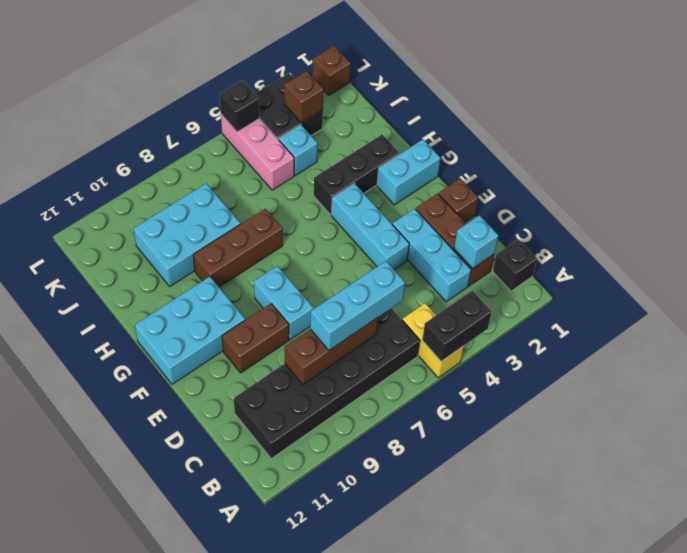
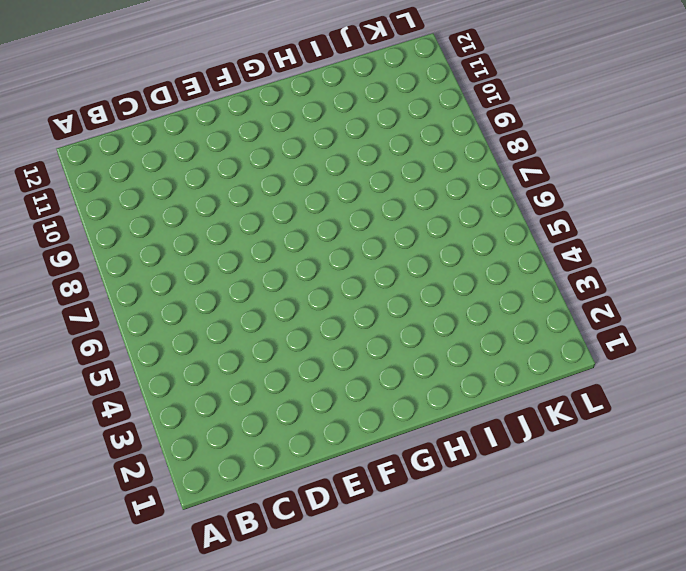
none -> yellow 1x2 brick [402,303,464,378]
none -> black 1x1 brick [493,239,537,291]
none -> black 2x6 brick [234,308,420,459]

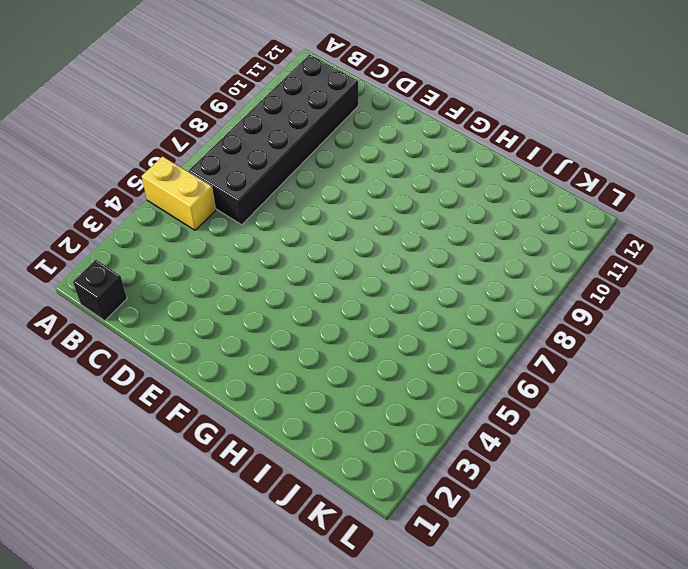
none -> brown 1x3 brick [416,193,494,286]
none -> cyan 1x3 brick [392,209,471,302]
none -> brown 1x1 brick [439,178,478,222]

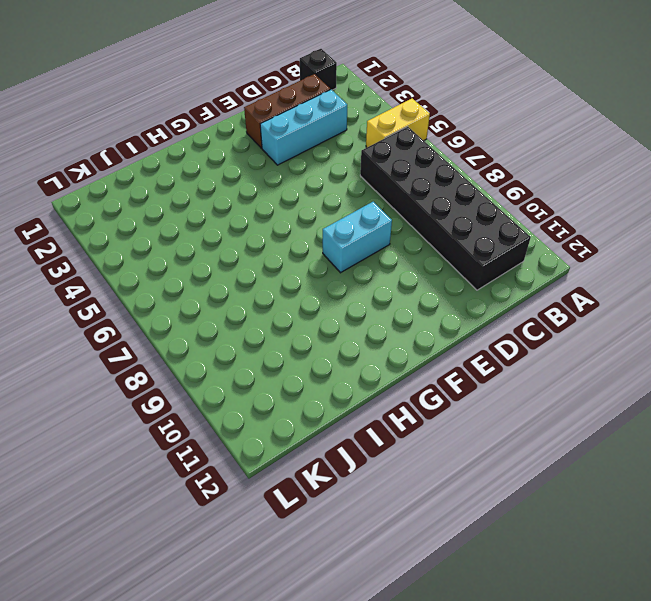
none -> brown 1x1 brick [439,178,478,222]
none -> cyan 1x3 brick [331,183,409,270]
none -> brown 1x2 brick [222,304,289,373]

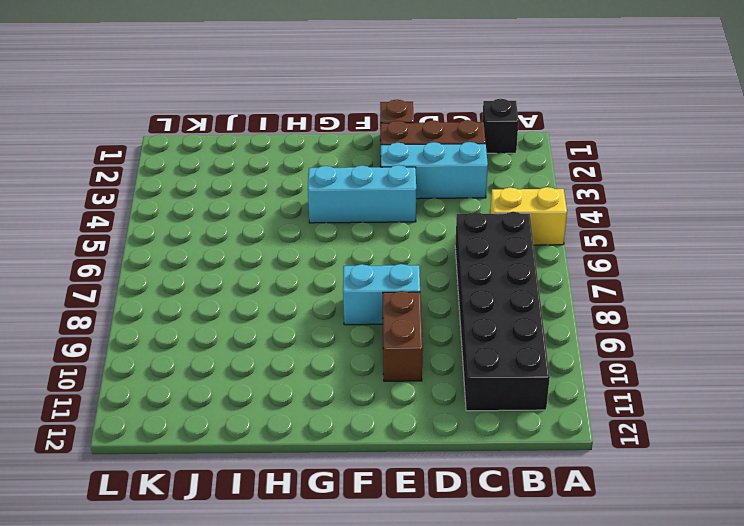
none -> cyan 2x3 brick [135,277,245,384]
none -> cyan 1x2 brick [377,139,441,205]
none -> black 1x3 brick [314,135,400,215]

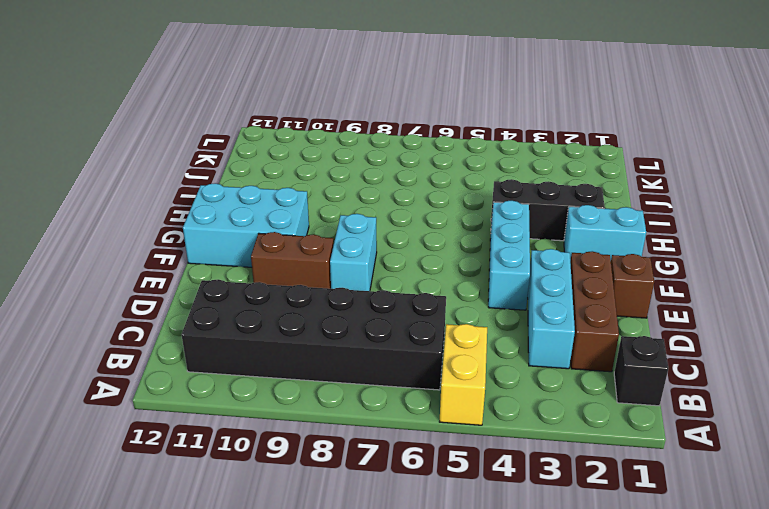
none -> brown 1x3 brick [193,209,283,287]
none -> cyan 2x3 brick [134,184,240,286]
none -> cyan 1x1 brick [279,125,318,175]

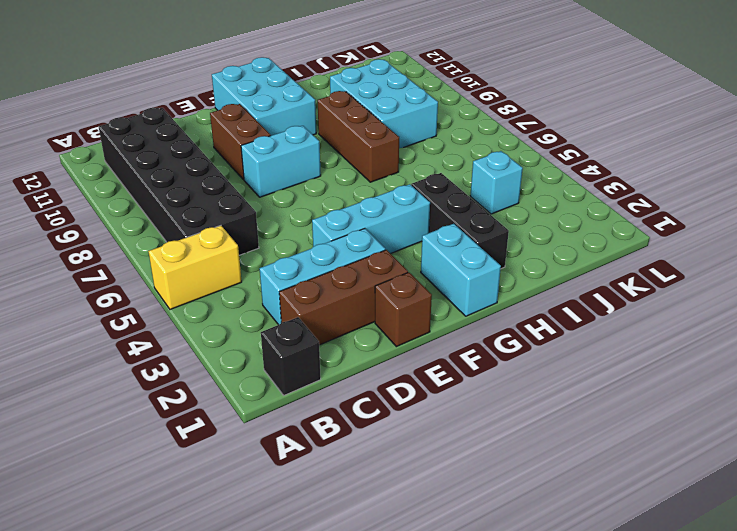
none -> pink 1x3 brick [221,115,294,190]
none -> black 2x2 brick [255,73,323,140]
none -> brown 1x1 brick [312,46,351,95]

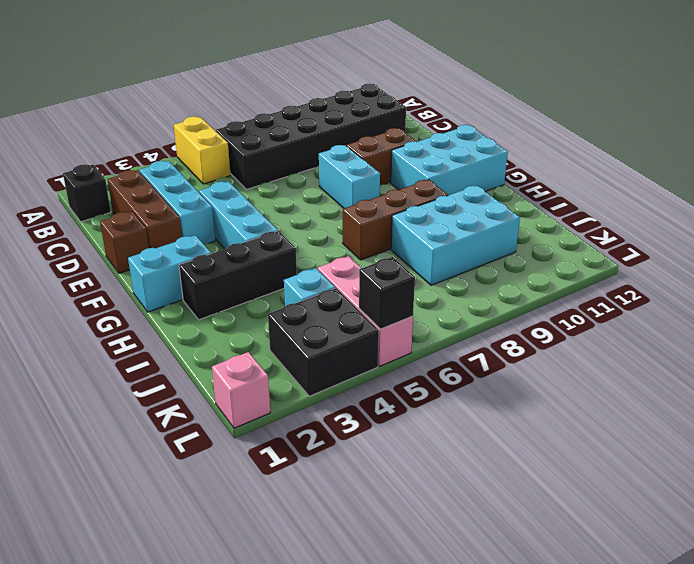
pink 1x1 brick [212,352,270,428] -> brown 1x1 brick [312,46,351,95]
none -> black 1x2 brick [422,291,492,361]
none -> cyan 1x1 brick [454,215,498,269]
none -> brown 1x3 brick [285,318,378,385]

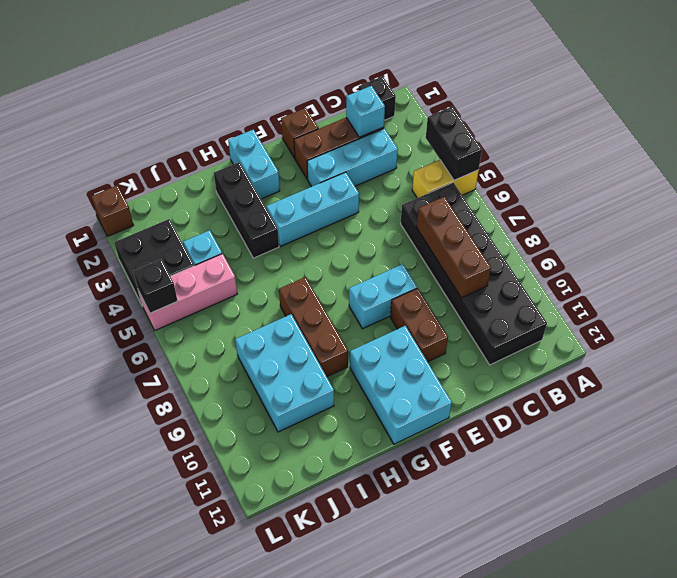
none -> brown 1x1 brick [284,71,324,122]
none -> cyan 1x3 brick [310,261,405,350]

